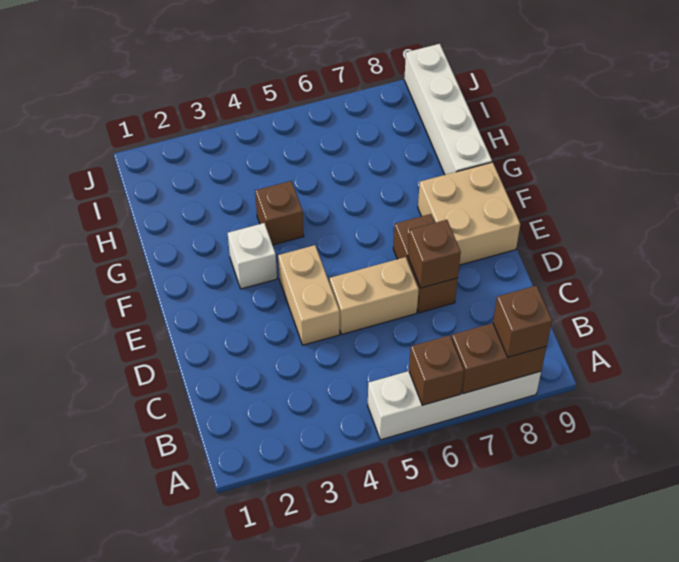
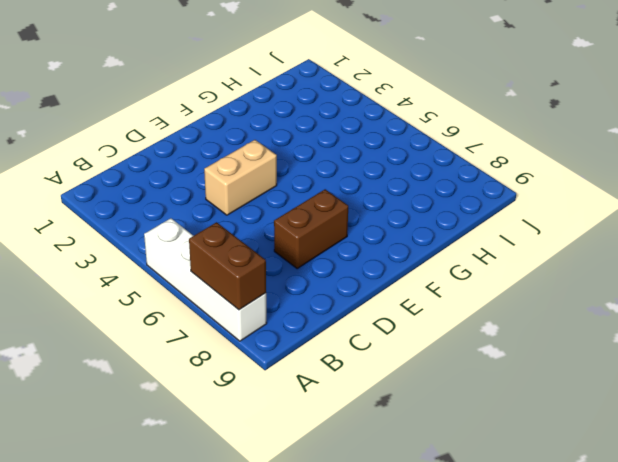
none -> tan 1x2 brick [330,257,419,334]
none -> tan 2x2 brick [418,162,520,265]
none -> white 1x1 brick [228,223,277,289]

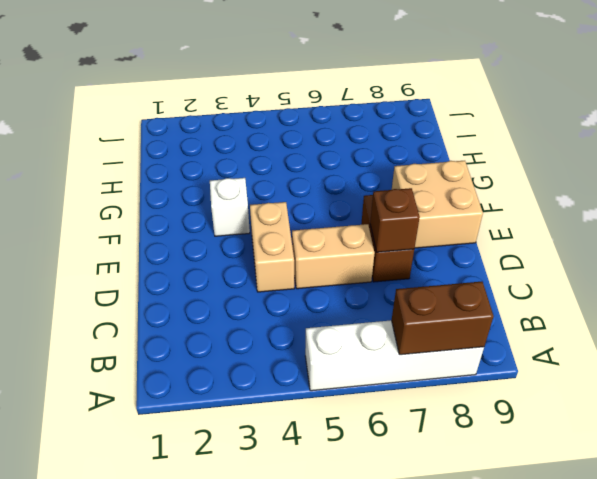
none -> brown 1x1 brick [255,181,304,245]
none -> white 1x4 brick [404,44,492,175]
none -> brown 1x1 brick [409,335,464,405]

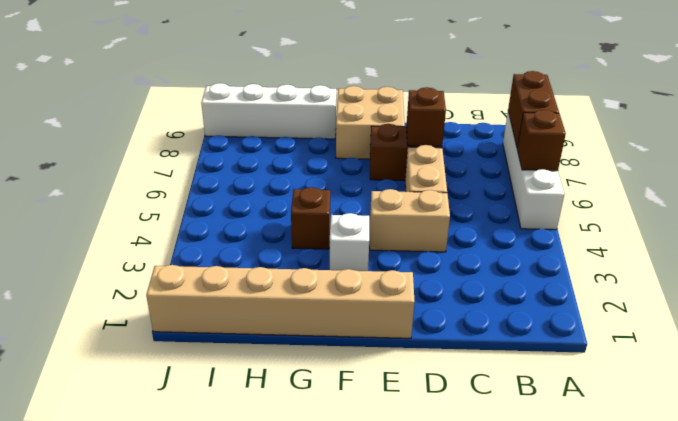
tan 1x6 brick [146,265,415,338] -> none
none -> brown 1x1 brick [493,286,552,357]

